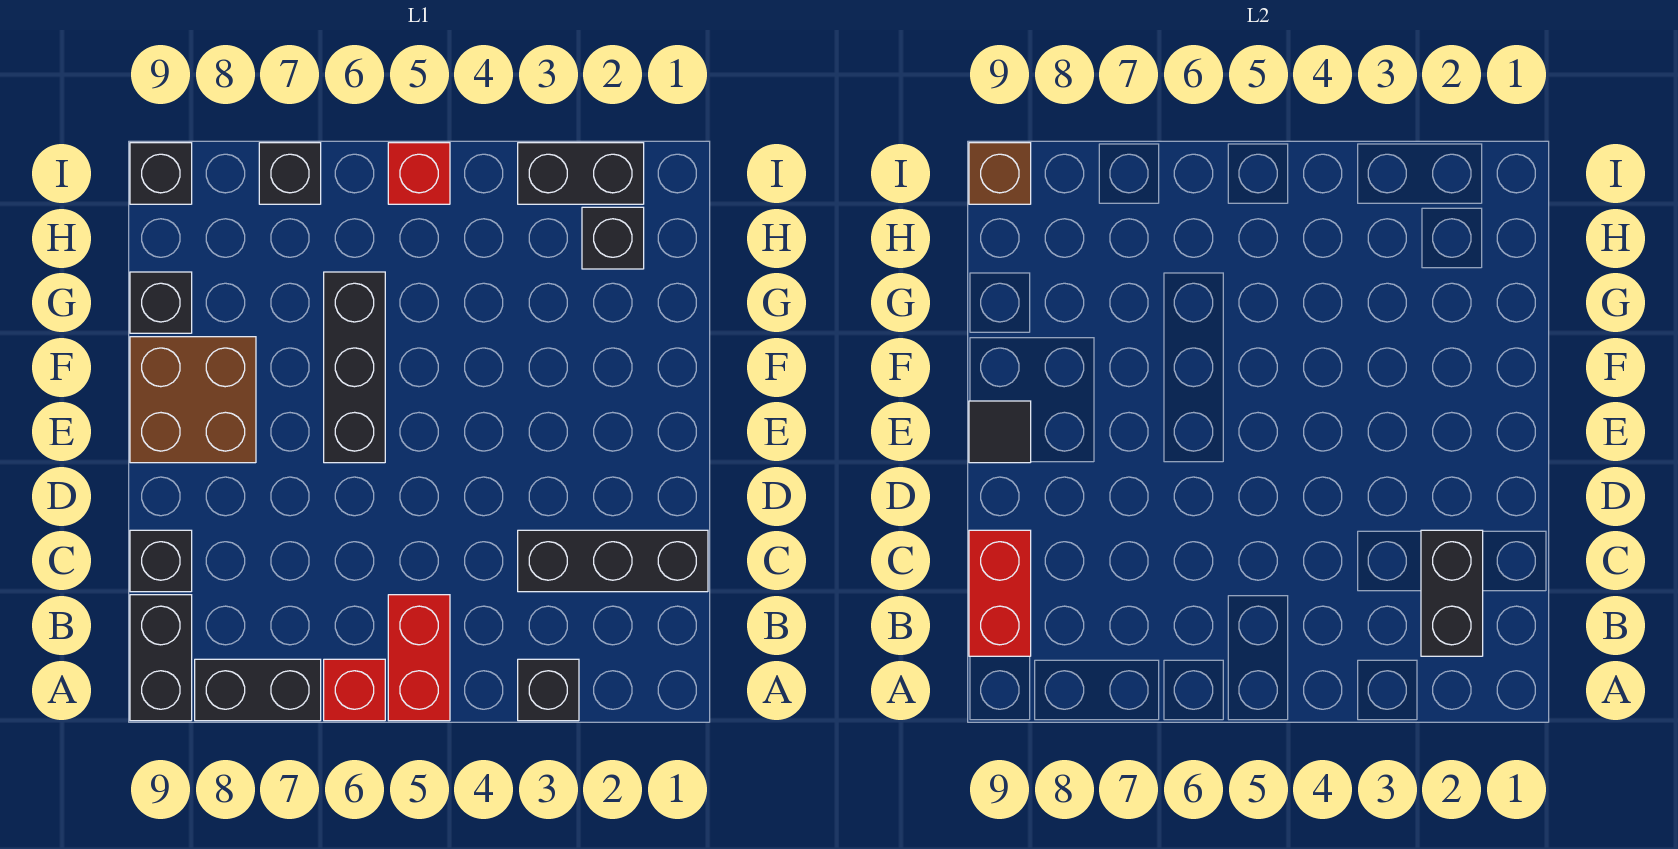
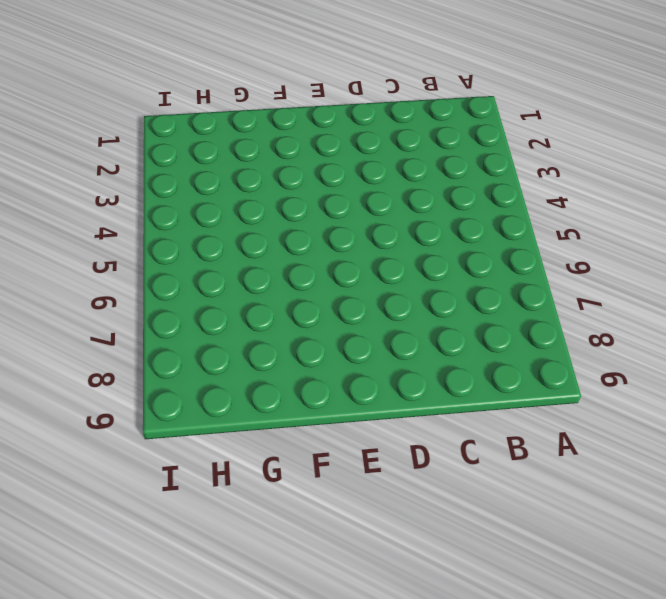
none -> black 1x1 brick [518,659,579,721]
none -> red 1x2 brick [388,595,450,721]
none -> red 1x1 brick [324,659,385,721]

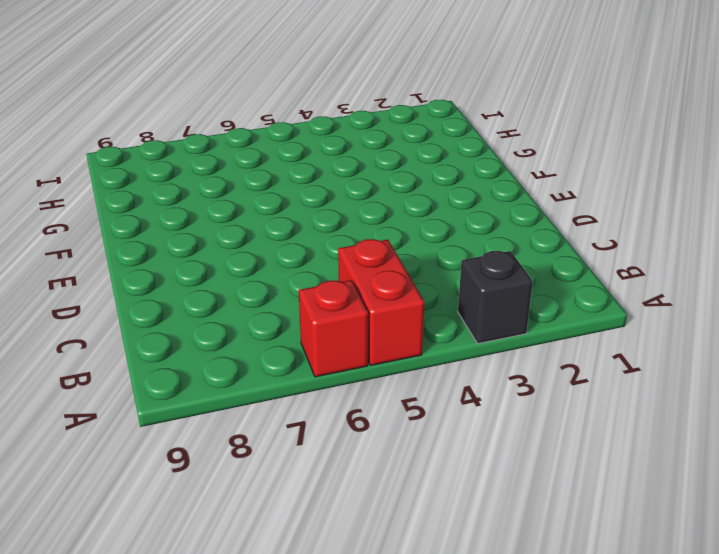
none -> black 1x2 brick [195,659,321,721]
none -> black 1x2 brick [130,595,192,721]
none -> black 1x3 brick [518,530,708,592]

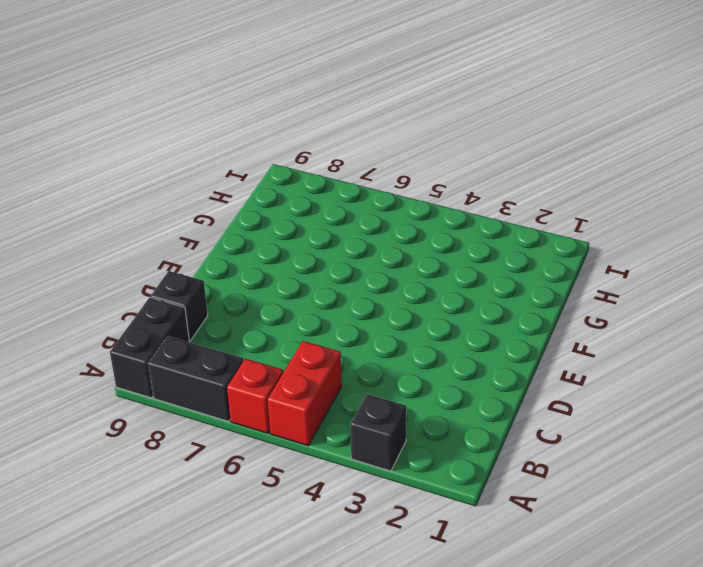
none -> black 1x3 brick [518,530,708,592]
none -> black 1x3 brick [324,272,385,463]
none -> brown 2x2 brick [130,337,256,463]

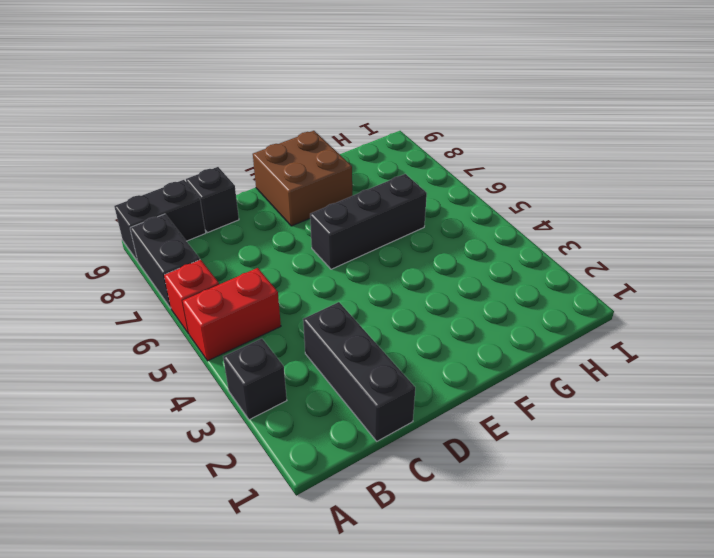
none -> black 1x1 brick [130,272,192,333]
none -> black 1x1 brick [582,207,644,269]
none -> black 1x2 brick [518,143,644,204]

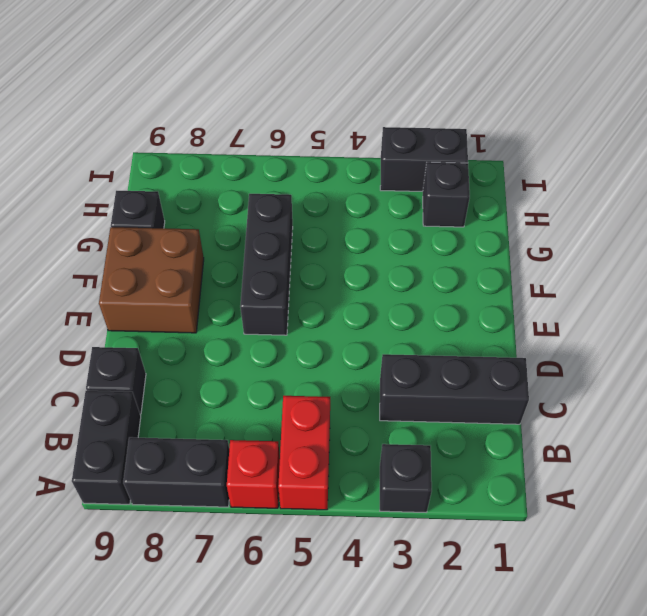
none -> red 1x1 brick [388,143,450,204]
none -> black 1x1 brick [259,143,321,204]
none -> black 1x1 brick [130,143,192,204]

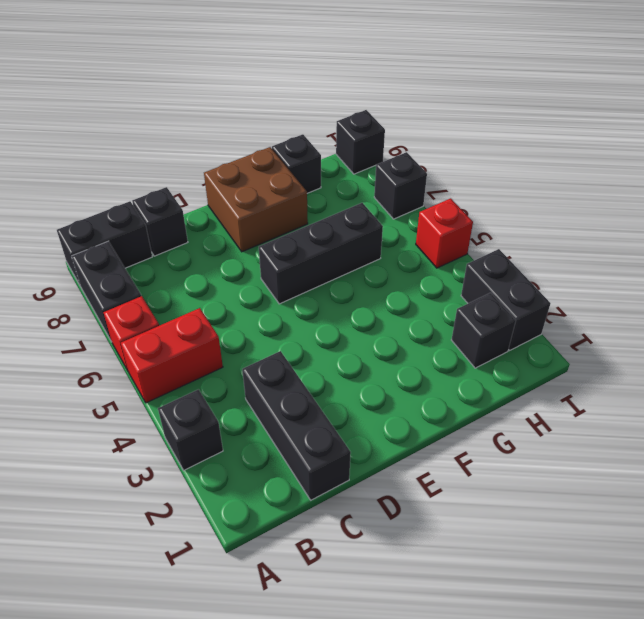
none -> black 1x2 brick [1421,530,1483,656]
none -> red 1x2 brick [969,530,1031,656]
none -> black 1x1 tile [969,401,1031,463]

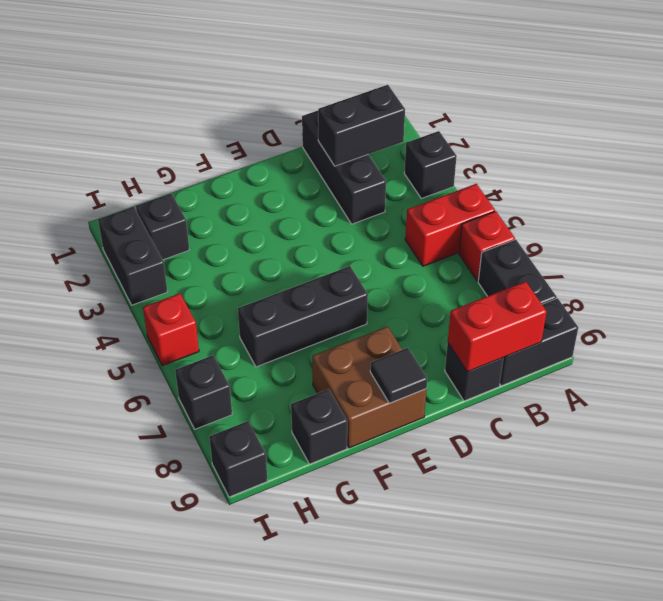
none -> brown 1x1 brick [969,143,1031,204]

